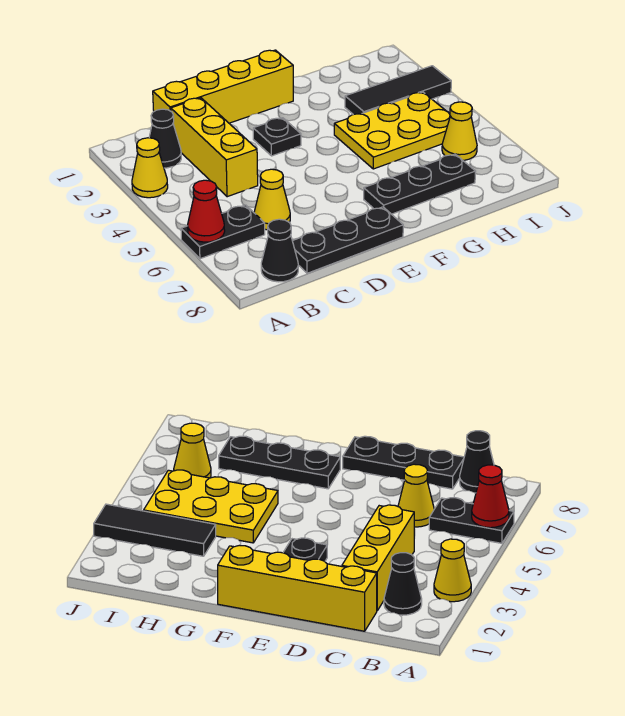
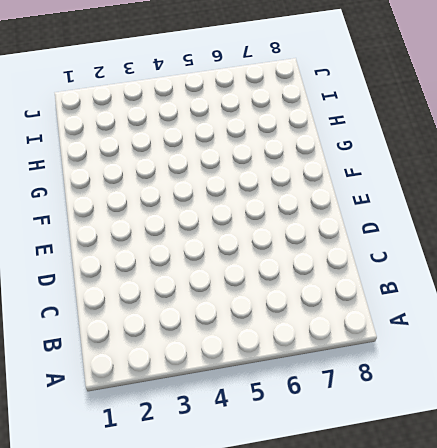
none -> yellow 1x1 cone [132,138,168,198]
none -> black 1x2 plate [181,205,265,259]
none -> black 1x1 cone [149,109,181,168]

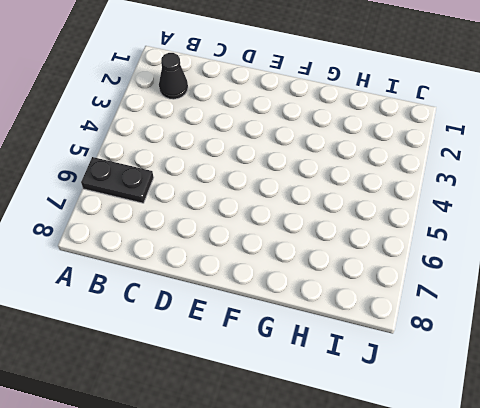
none -> yellow 1x1 cone [132,138,168,198]
none -> black 1x1 cone [261,219,298,282]
none -> yellow 1x4 brick [153,50,293,123]

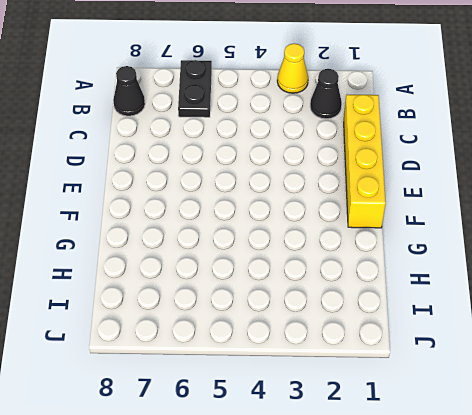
none -> yellow 1x3 brick [171,98,258,197]
none -> yellow 1x1 cone [254,169,290,230]
none -> black 1x3 plate [293,207,403,273]

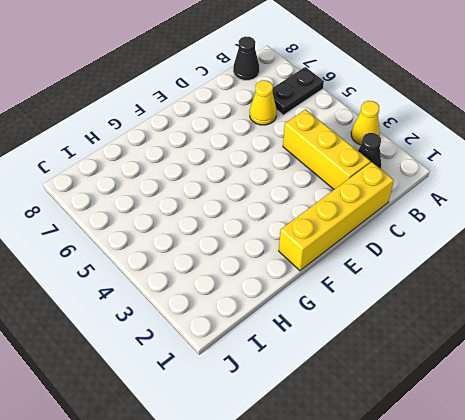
none -> black 1x3 plate [293,207,403,273]
none -> black 1x1 plate [253,118,301,156]
none -> black 1x3 plate [364,154,476,214]

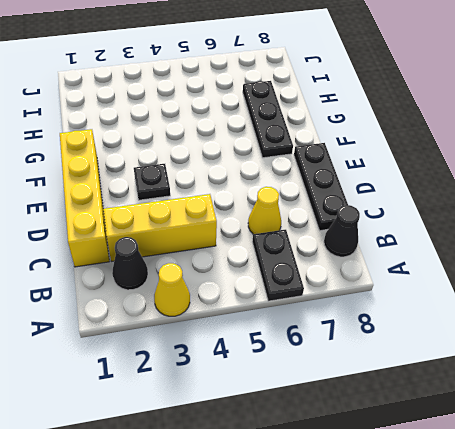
none -> yellow 2x3 plate [334,92,450,169]
none -> black 1x3 tile [345,66,451,115]
none -> yellow 1x1 cone [442,102,477,160]

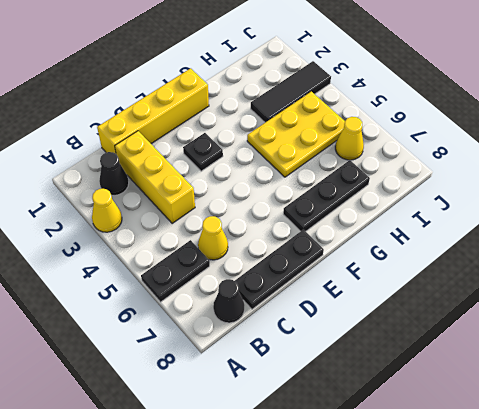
none -> red 1x1 cone [188,180,225,242]

